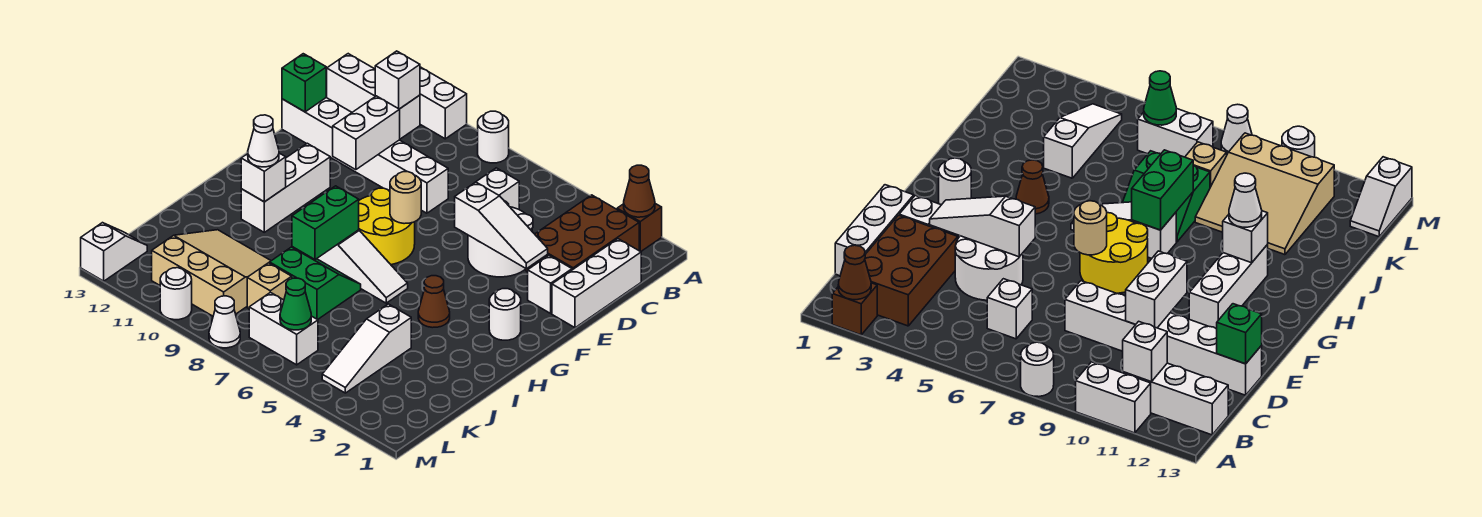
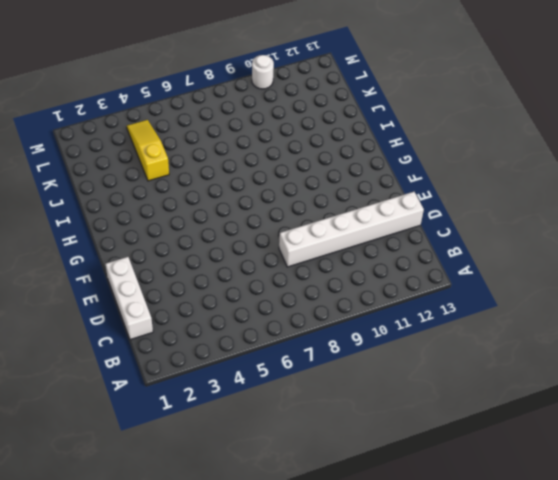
yellow 1x3 slope [127,120,169,181] -> white 1x3 slope [322,304,411,393]
none -> brown 1x1 brick [617,204,662,252]
none -> white 1x1 round brick [478,111,509,163]
none -> white 1x2 brick [420,67,467,139]
none -> brown 2x3 brick [526,195,639,272]

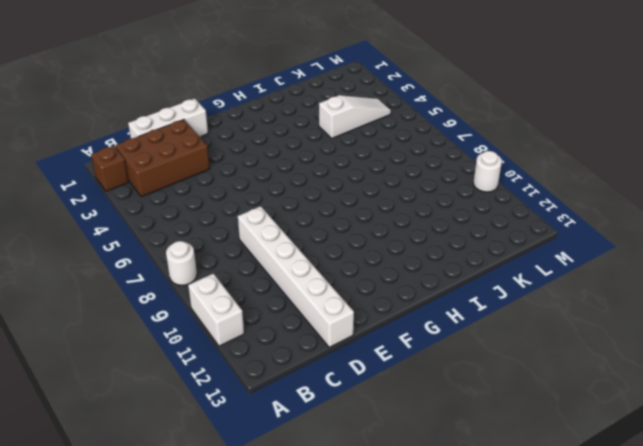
none -> white 1x3 brick [326,54,420,139]
none -> white 1x1 brick [476,168,519,209]
none -> white 2x2 round brick [468,201,533,277]
none -> white 1x1 brick [528,255,572,313]

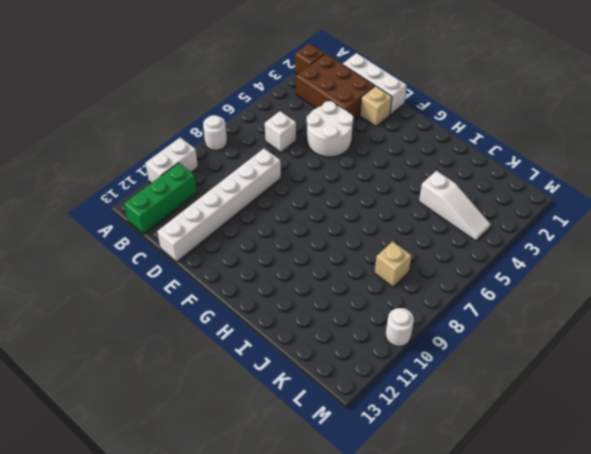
green 1x3 brick [124,163,197,234] -> white 1x3 brick [326,54,420,139]
tan 1x1 brick [360,86,392,126] -> white 1x1 brick [528,255,572,313]
none -> yellow 2x2 round brick [359,188,415,265]
none -> white 1x3 brick [241,143,330,232]
none -> white 1x1 round brick [489,289,521,340]
none -> brown 1x1 cone [418,276,450,328]

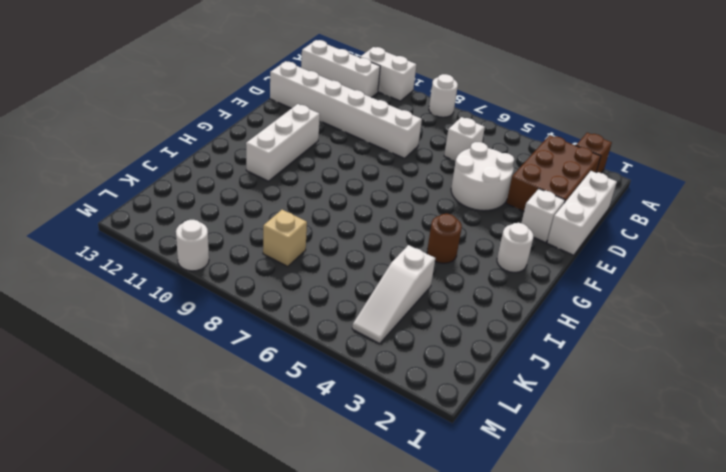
brown 1x1 round brick [427,214,462,263] -> brown 1x1 cone [418,276,450,328]
none -> yellow 2x2 round brick [359,188,415,265]
none -> white 1x3 slope [317,230,408,303]
none -> green 2x2 slope [270,247,361,320]
none -> tan 3x3 slope [152,230,271,316]

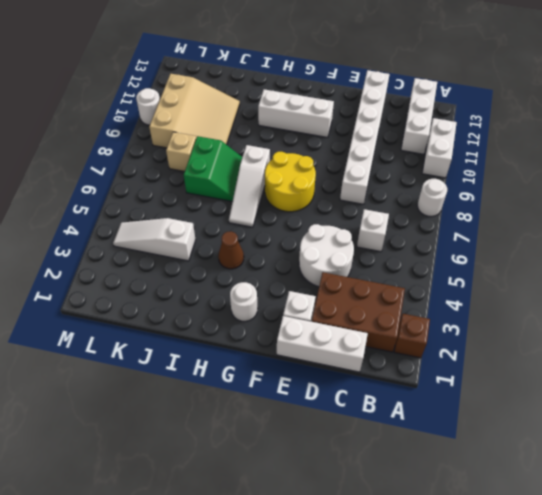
none -> white 1x2 brick [249,292,318,365]
none -> white 1x2 slope [81,223,147,281]
none -> white 1x1 cone [209,296,240,348]
none -> brown 1x1 cone [624,165,655,217]

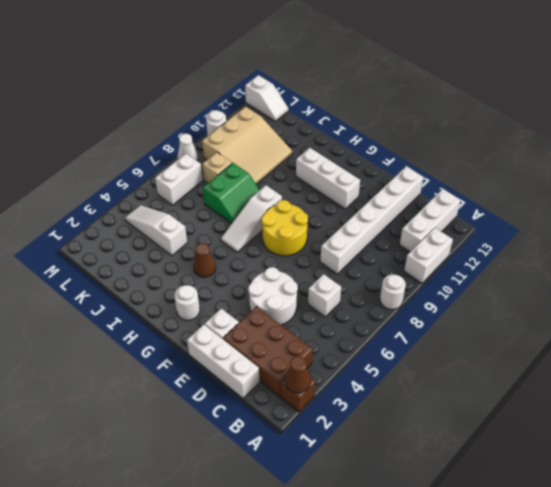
none -> white 1x1 brick [375,51,420,109]
none -> white 1x2 brick [333,96,400,170]
none -> green 1x1 brick [282,54,326,112]
none -> white 1x3 slope [455,182,548,269]

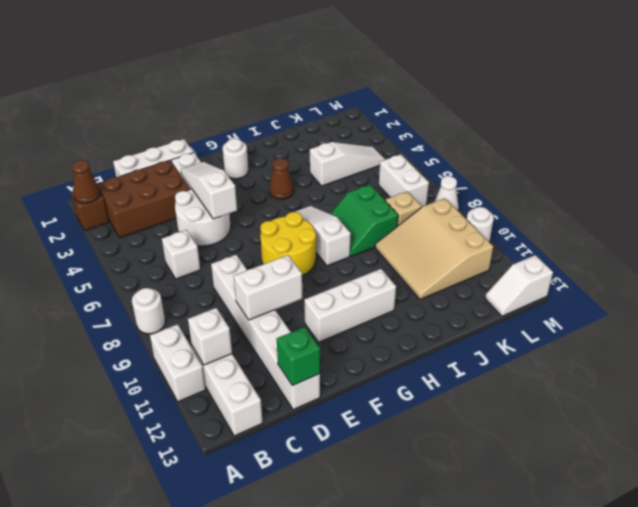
none -> tan 1x1 round brick [390,172,421,224]
none -> green 1x2 brick [292,186,359,260]
none -> white 1x1 brick [241,153,286,202]
none -> green 1x1 cone [280,278,311,330]

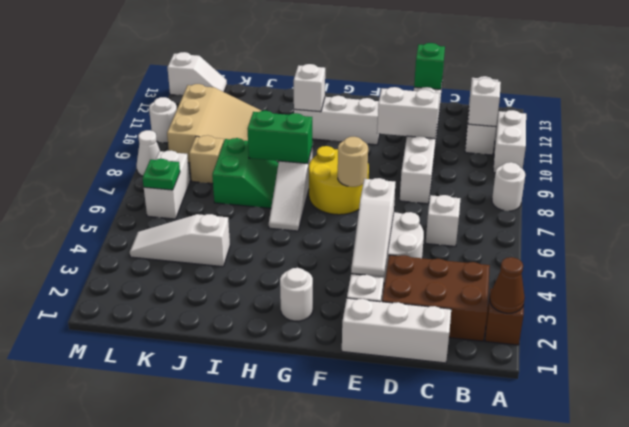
green 1x1 plate [143,159,180,190] -> green 1x1 cone [280,278,311,330]
none -> brown 1x1 cone [418,276,450,328]
none -> white 1x1 cone [248,115,279,167]

